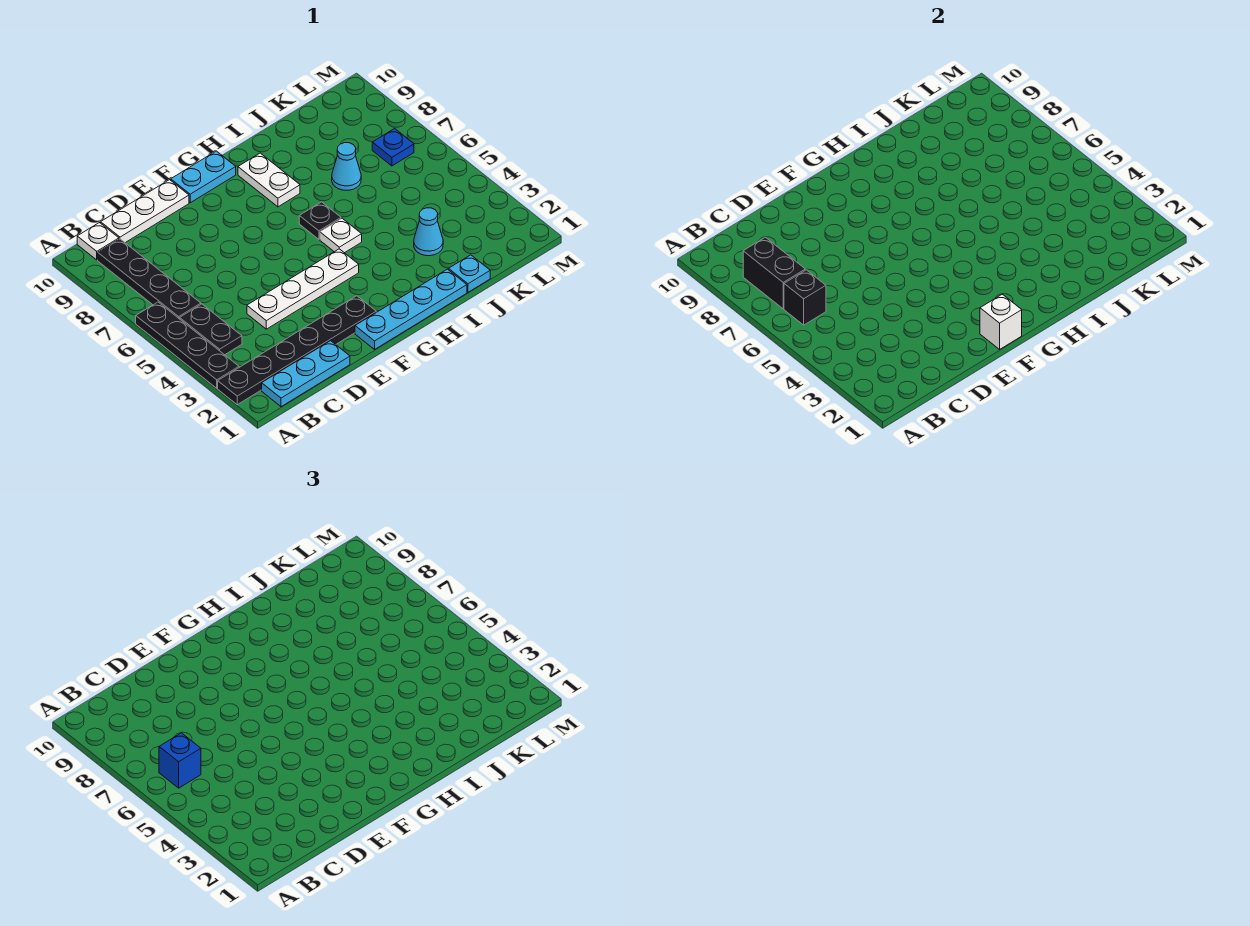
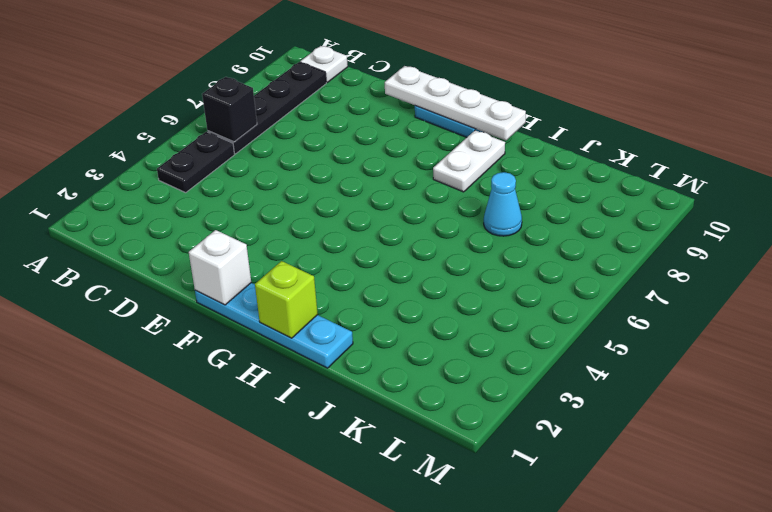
white 1x4 plate [385,66,526,140] -> white 1x4 plate moved to [247,249,359,329]
lime 1x1 brick [255,261,318,338] -> none
none -> black 1x6 plate [218,296,376,405]
none -> black 1x4 plate [136,302,239,388]
none -> cyan 1x3 plate [262,341,350,407]

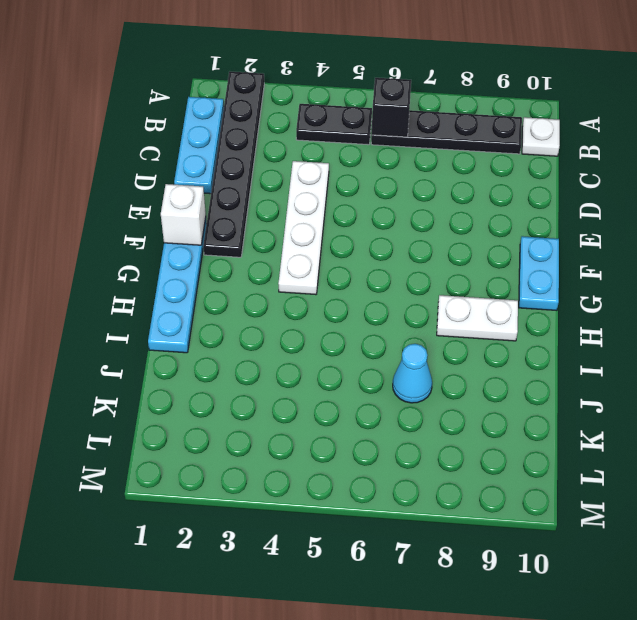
none -> black 1x4 plate [136,302,239,388]
none -> white 1x3 plate [101,180,189,243]
none -> white 1x1 plate [320,218,362,253]

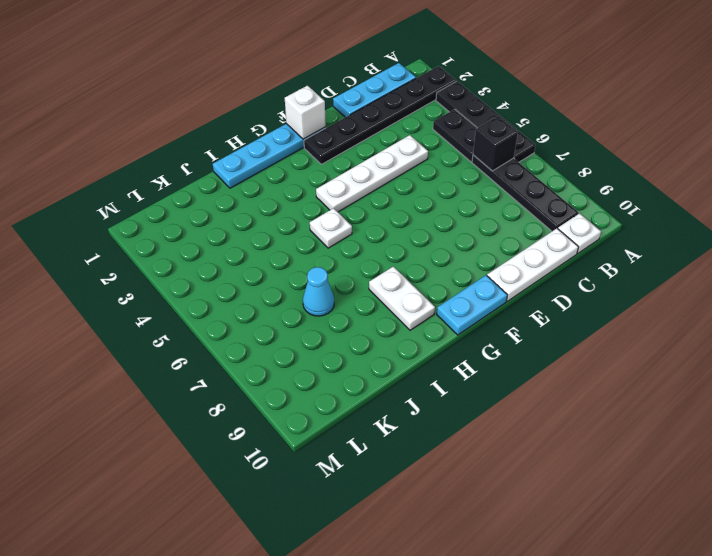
none -> black 1x1 plate [299,202,341,239]
none -> cyan 1x1 plate [449,255,490,292]
none -> cyan 1x1 cone [414,208,443,256]

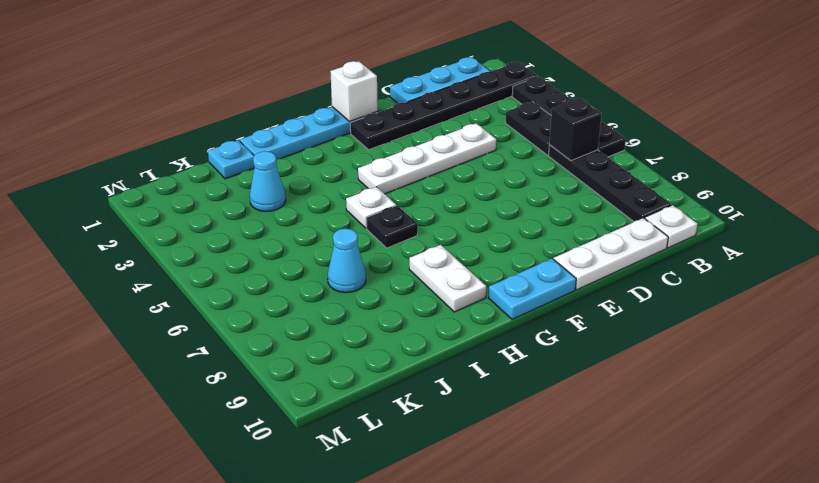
none -> blue 1x1 plate [372,129,414,166]
none -> black 1x2 brick [743,237,805,309]
none -> blue 1x1 brick [159,733,201,788]

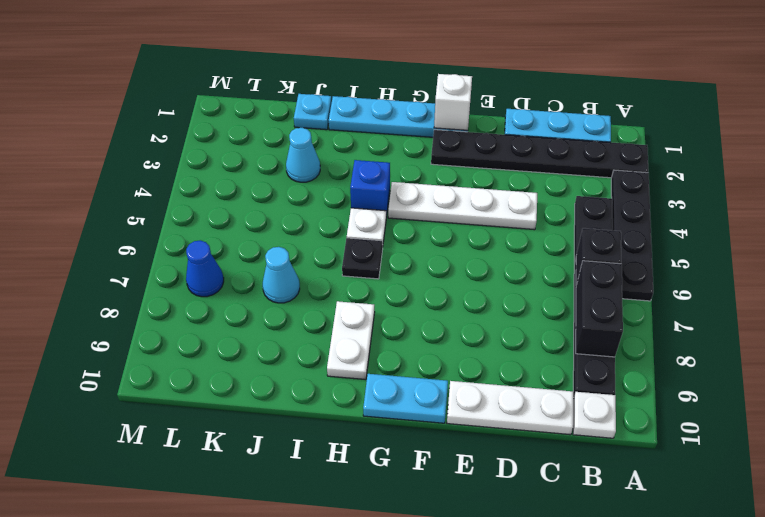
blue 1x1 brick [350,160,390,218] -> blue 1x1 brick moved to [159,733,201,788]
blue 1x1 cone [186,240,224,297] -> blue 1x1 plate [372,129,414,166]

